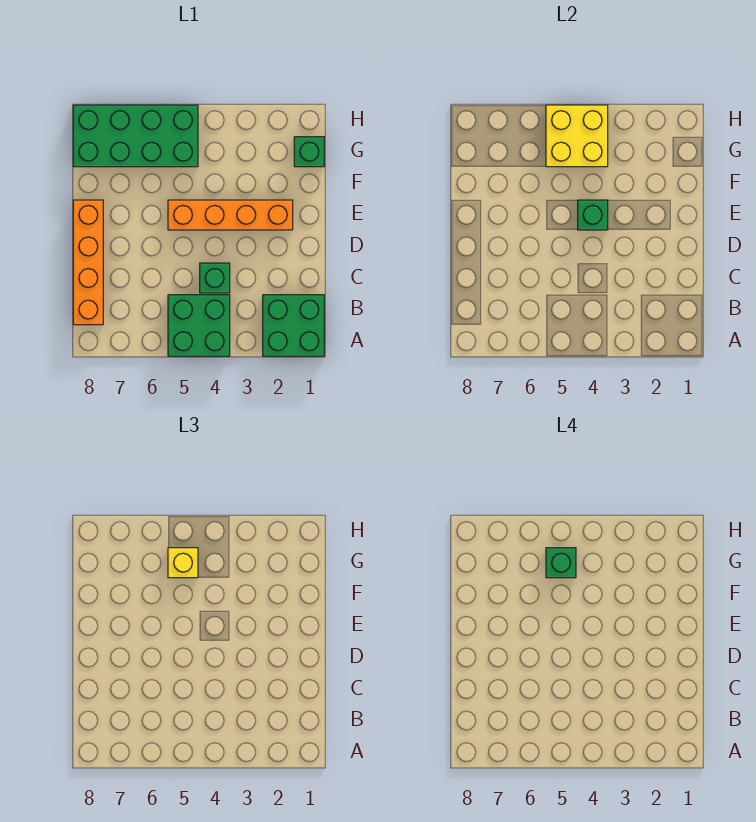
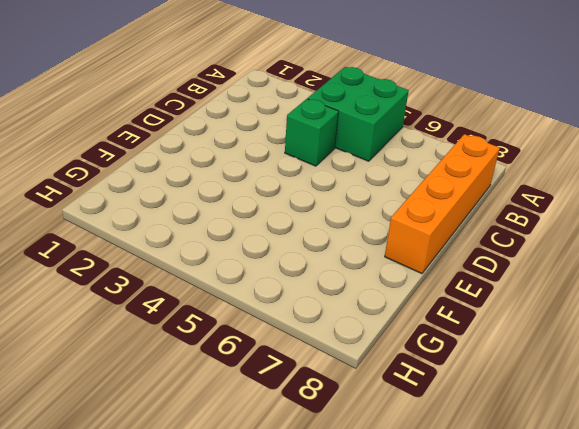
none -> green 2x2 brick [263,295,324,356]
none -> orange 1x4 brick [168,200,293,230]

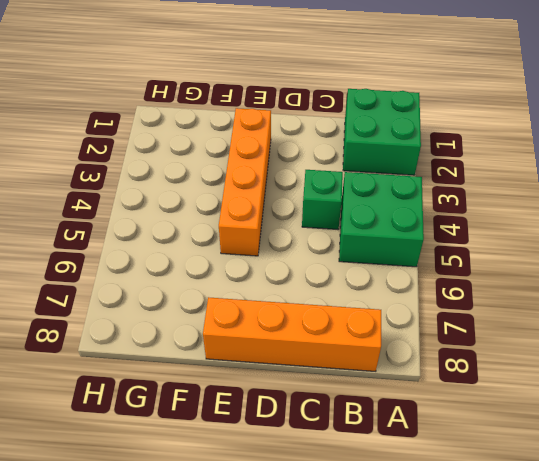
none -> green 1x1 brick [294,137,324,167]
none -> green 2x4 brick [73,105,198,167]

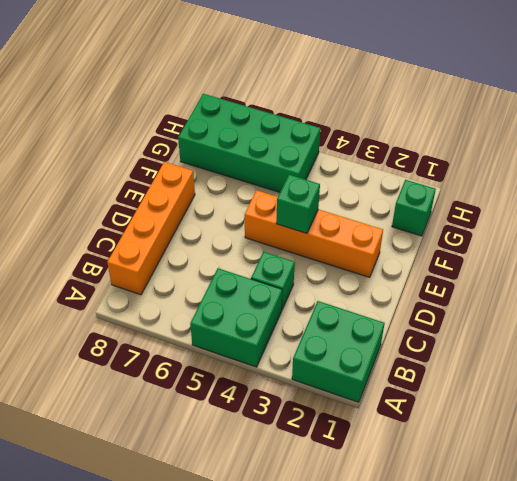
none -> yellow 2x2 brick [546,105,608,167]
none -> yellow 1x1 brick [168,548,198,578]

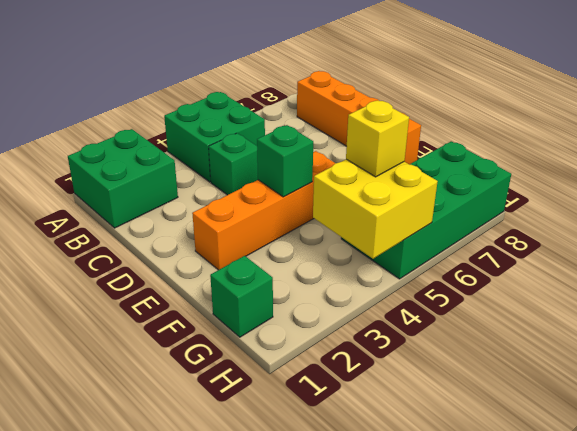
none -> green 1x1 brick [546,548,576,578]

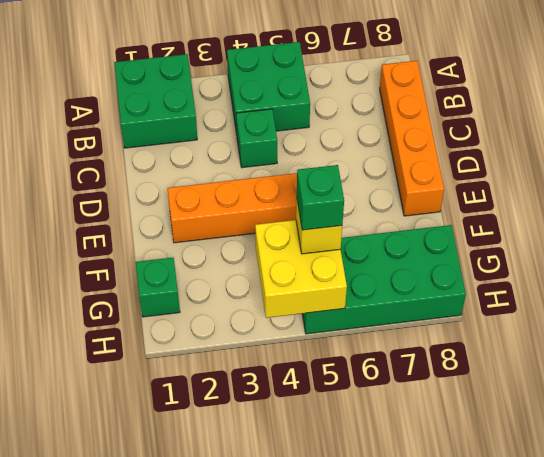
none -> green 1x1 brick [578,200,608,230]

